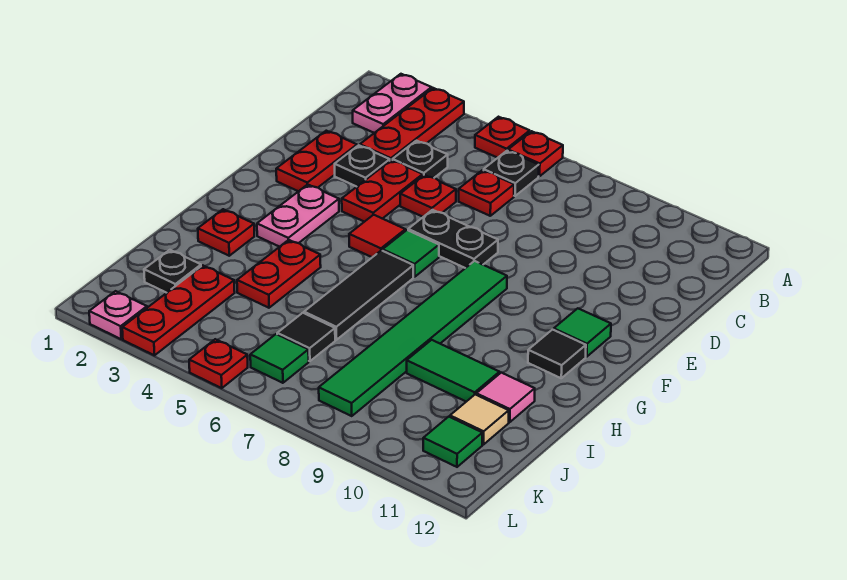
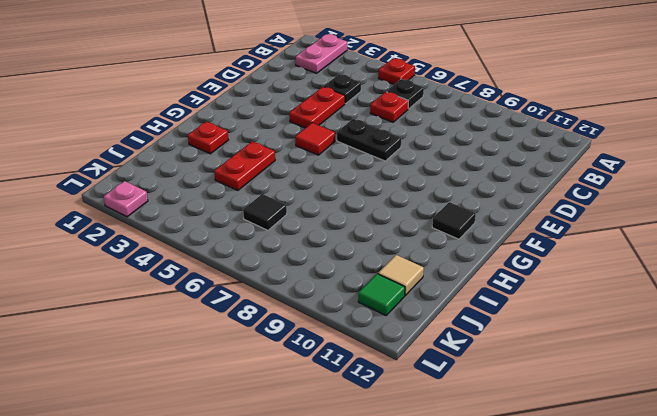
none -> red 1x3 plate [360,88,464,161]
none -> red 1x1 plate [508,131,563,176]
none -> red 1x2 plate [276,131,357,191]
none -> black 1x1 plate [335,145,390,187]

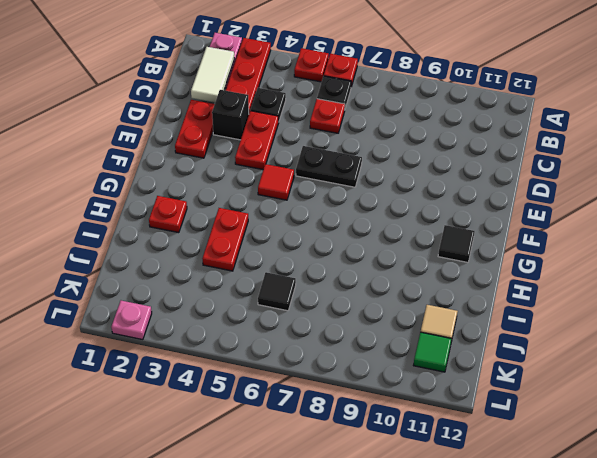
white 1x2 tile [191,47,234,103] -> none
black 1x1 brick [212,90,249,140] -> black 1x1 plate [335,145,390,187]
none -> red 1x1 plate [400,175,456,217]
none -> pink 1x2 plate [257,184,339,247]
none -> green 1x1 tile [383,230,439,277]
none -> green 1x6 tile [319,261,507,416]

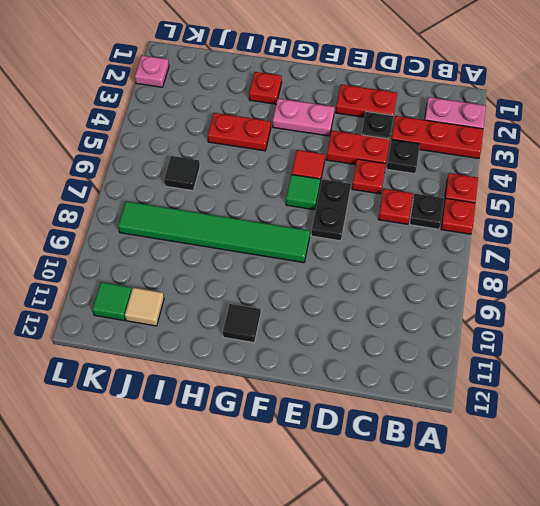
none -> green 1x1 tile [554,308,611,357]
none -> black 1x3 tile [304,250,413,340]
none -> green 1x2 tile [407,340,500,402]
none -> pink 1x1 tile [476,373,535,422]

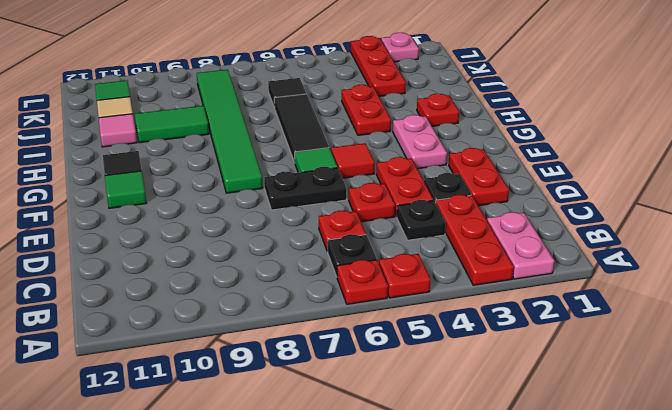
none -> black 1x1 plate [144,250,201,293]
none -> green 1x1 tile [250,334,309,383]
none -> red 1x1 plate [189,339,248,388]

